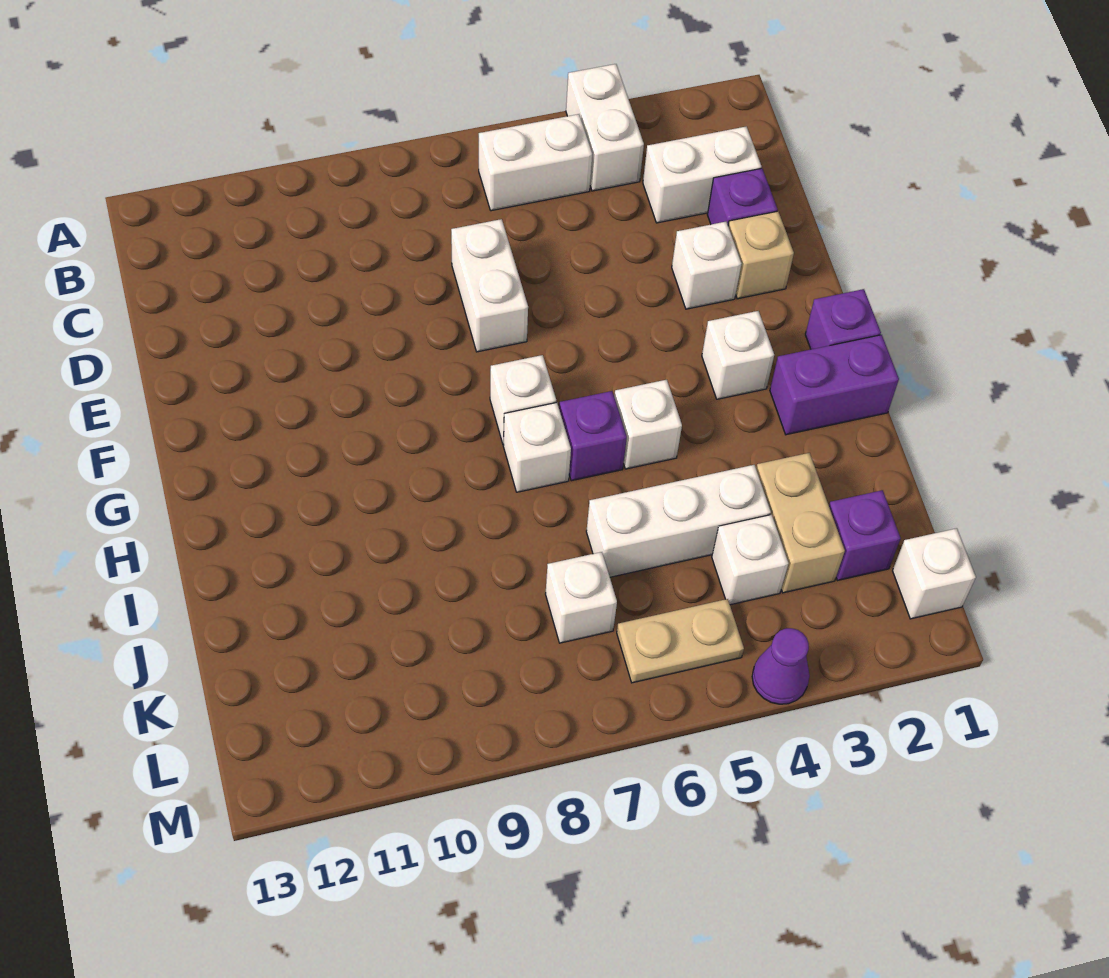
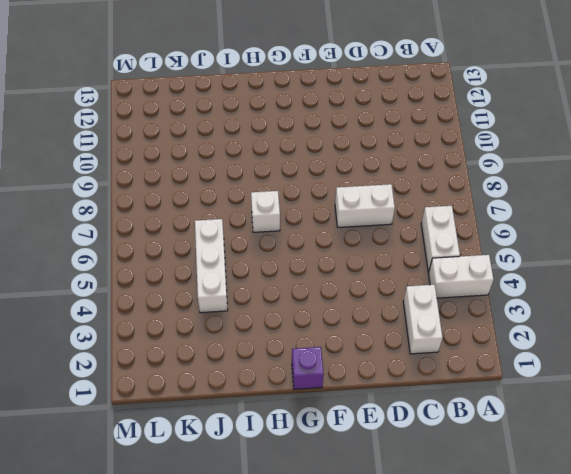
none -> purple 1x1 brick [708,168,778,224]
none -> tan 1x1 brick [728,211,794,299]
none -> white 1x1 brick [672,222,742,309]

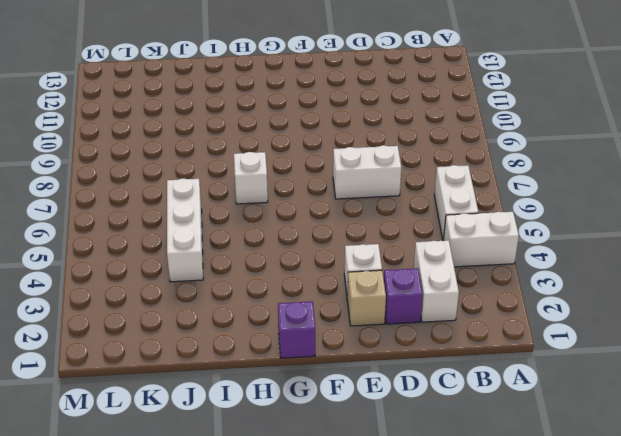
none -> white 1x1 brick [702,311,774,399]
none -> white 1x1 brick [490,355,556,444]
none -> purple 1x2 brick [770,335,899,435]

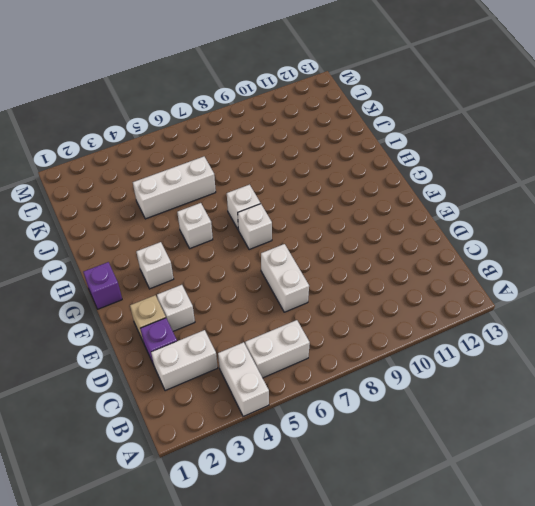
none -> purple 1x2 brick [770,335,899,435]
none -> purple 1x1 brick [559,391,627,481]
none -> tan 1x2 brick [756,453,845,593]

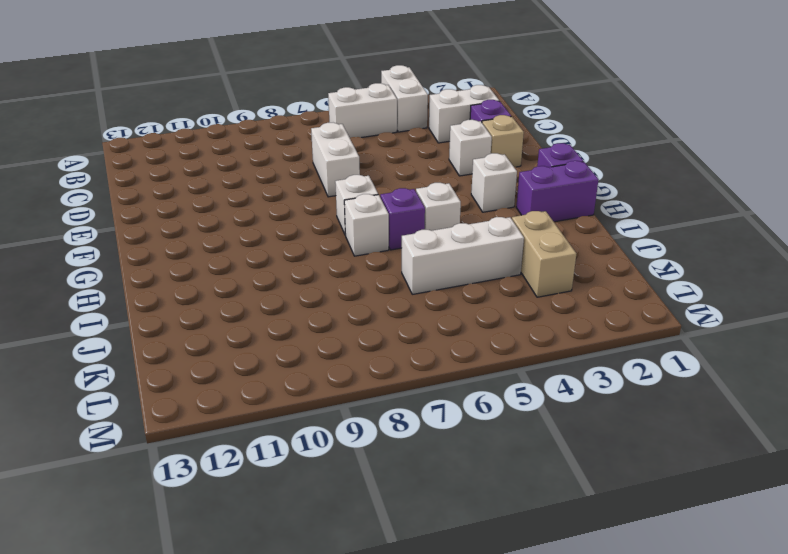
none -> purple 1x1 brick [829,490,901,581]
none -> white 1x1 brick [712,515,789,605]
none -> white 1x1 brick [546,552,617,643]

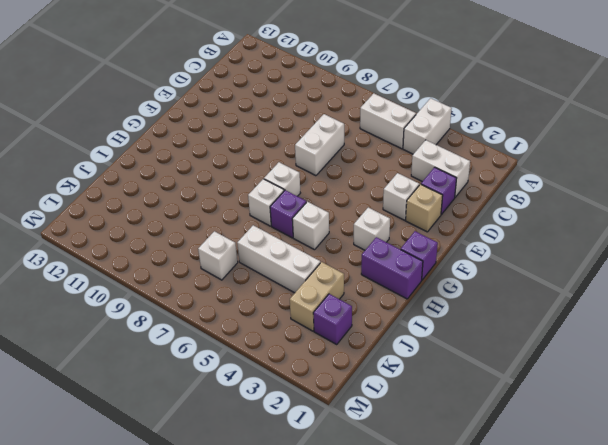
none -> white 1x1 brick [712,515,789,605]
none -> white 1x1 brick [893,528,976,619]
none -> tan 1x2 plate [617,599,744,683]

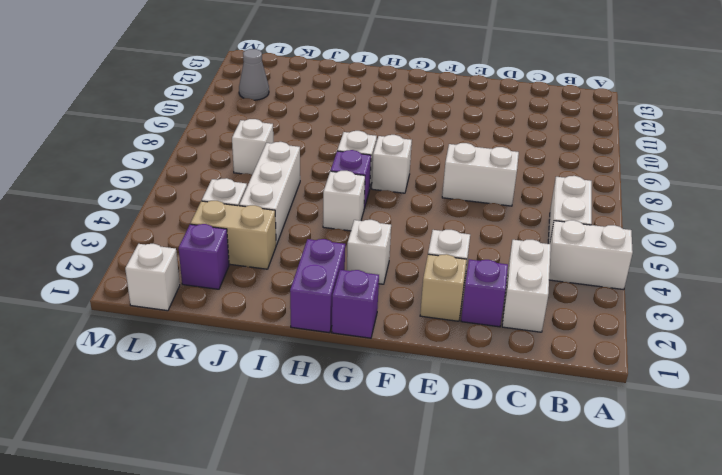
grey 1x1 cone [239,49,269,100] -> none
none -> tan 1x2 plate [617,599,744,683]
none -> purple 1x1 cone [752,628,810,704]

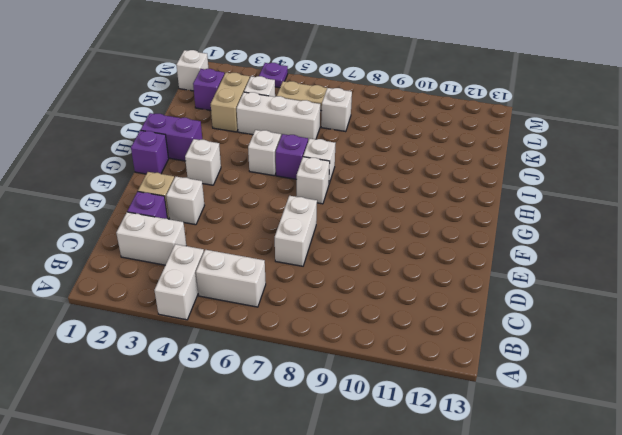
purple 1x1 plate [259,63,288,88] -> purple 1x1 cone [752,628,810,704]

